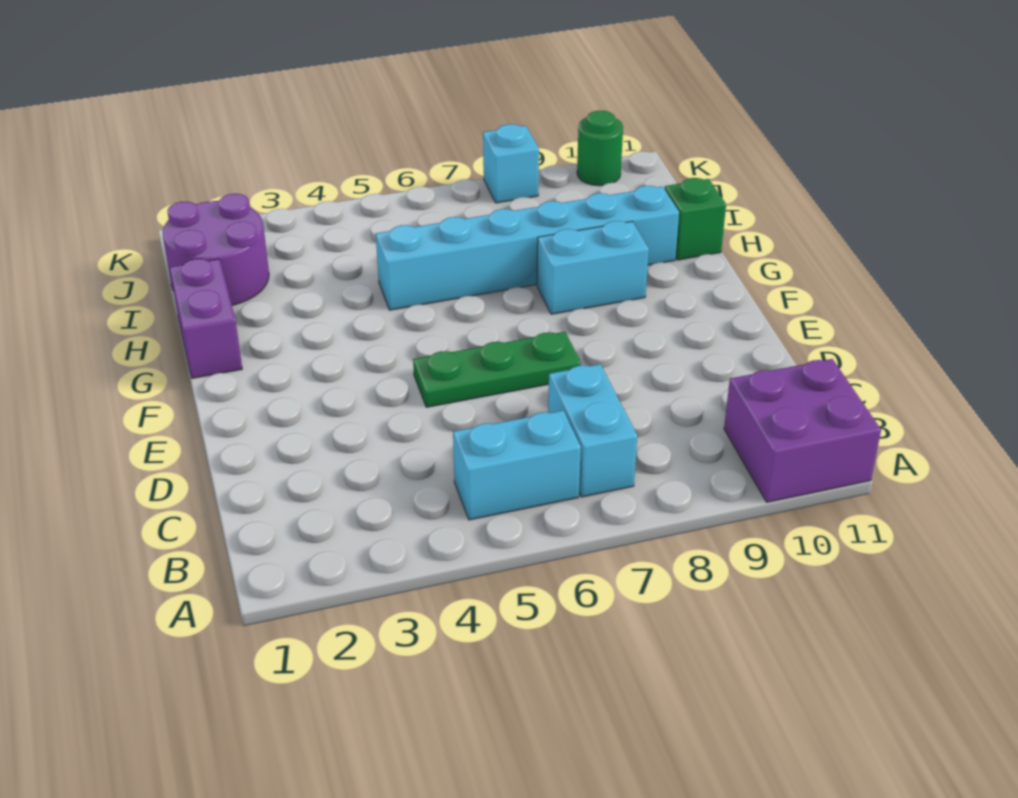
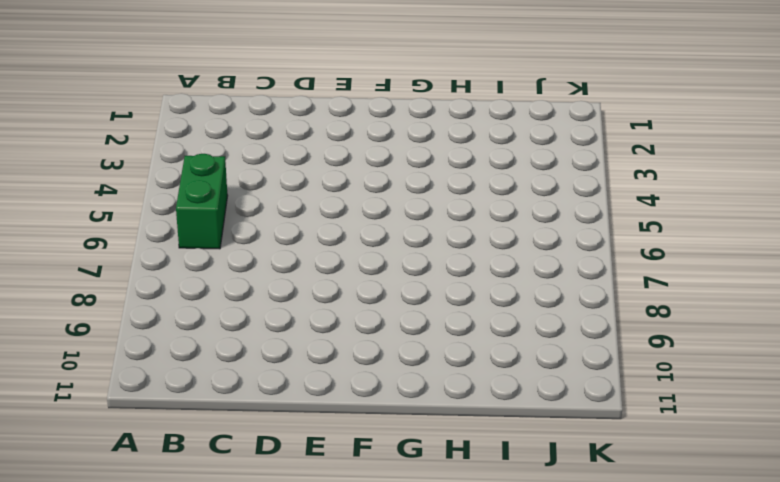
green 1x2 brick [176,154,228,249] -> cyan 1x2 brick [453,411,581,520]
none -> purple 2x2 brick [724,359,881,502]
none -> cyan 1x2 brick [548,364,637,497]

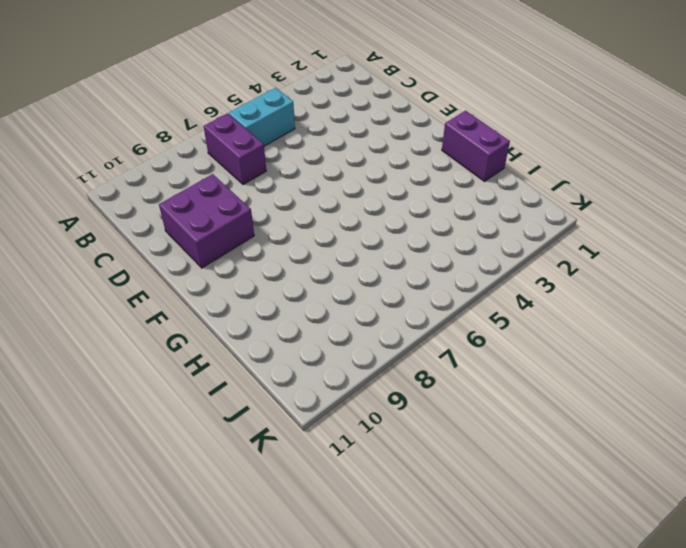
purple 1x2 brick [204,113,266,184] -> cyan 1x2 brick [548,364,637,497]
purple 2x2 brick [159,174,254,268] -> purple 2x2 brick moved to [724,359,881,502]
none -> green 1x3 plate [413,332,581,407]
none -> cyan 1x2 brick [537,221,649,314]

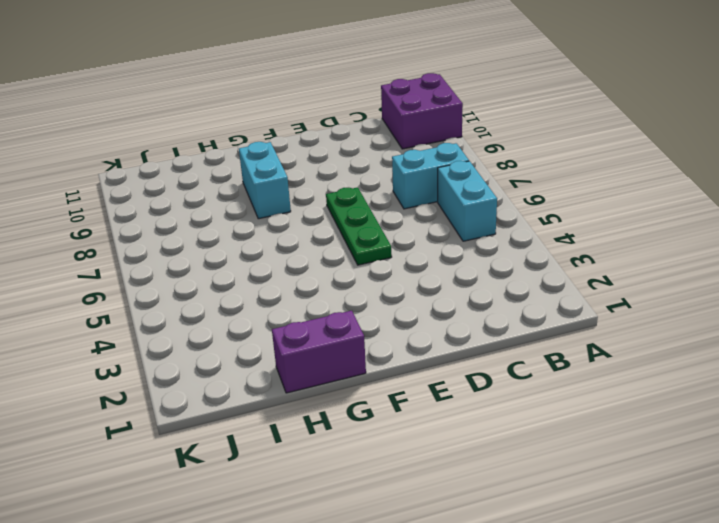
none -> cyan 1x6 brick [376,186,679,310]
none -> green 1x1 brick [665,178,726,260]

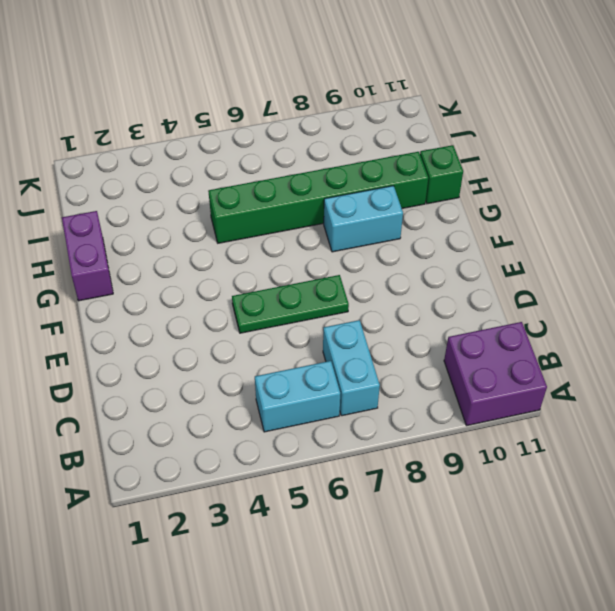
green 1x6 brick [208,152,428,243] -> cyan 1x6 brick [376,186,679,310]
none -> purple 2x2 round brick [163,194,269,305]
none -> cyan 1x1 brick [483,124,539,203]

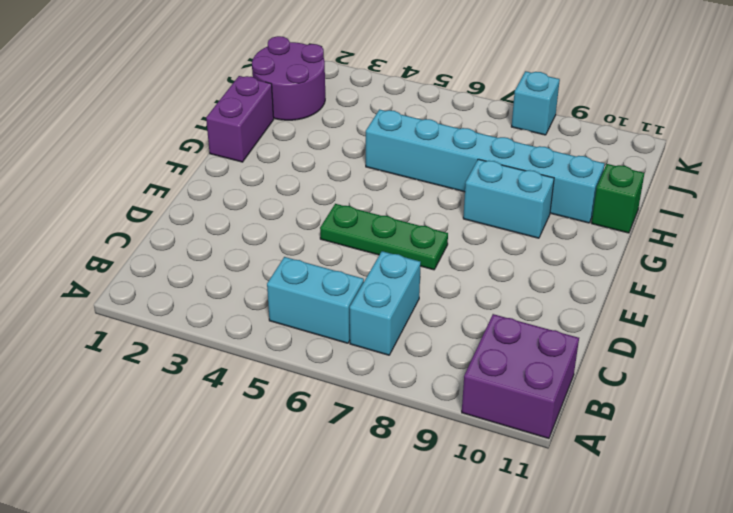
none -> green 1x1 round brick [577,111,623,186]

